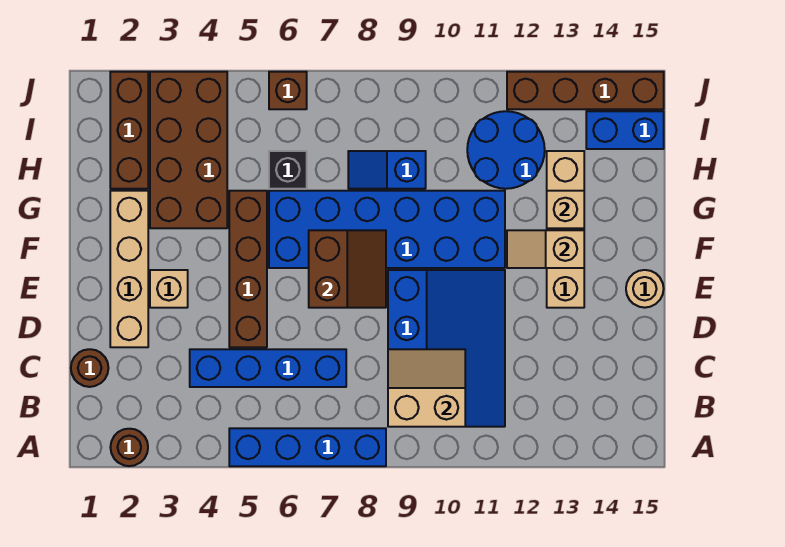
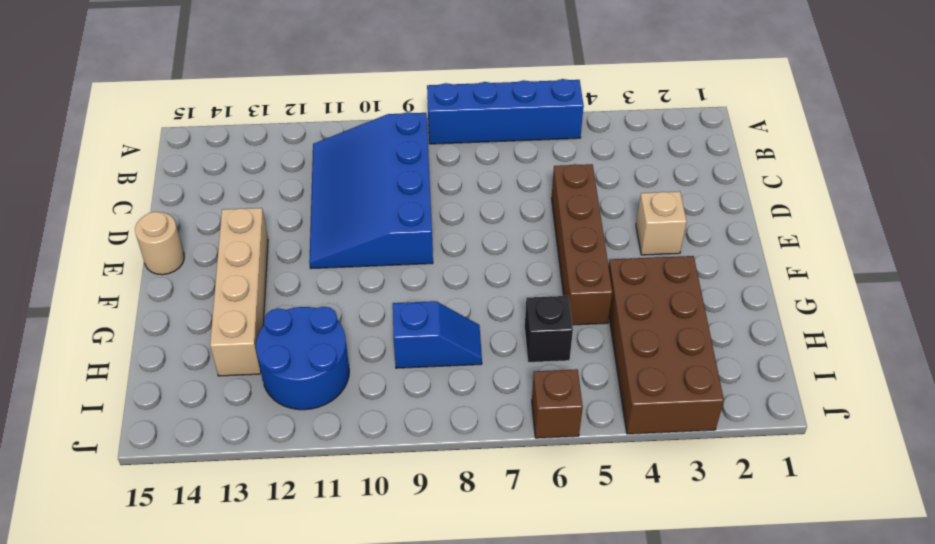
none -> brown 1x1 round brick [110,429,148,466]
none -> brown 1x1 round brick [71,349,108,387]
none -> blue 1x4 brick [190,349,346,387]

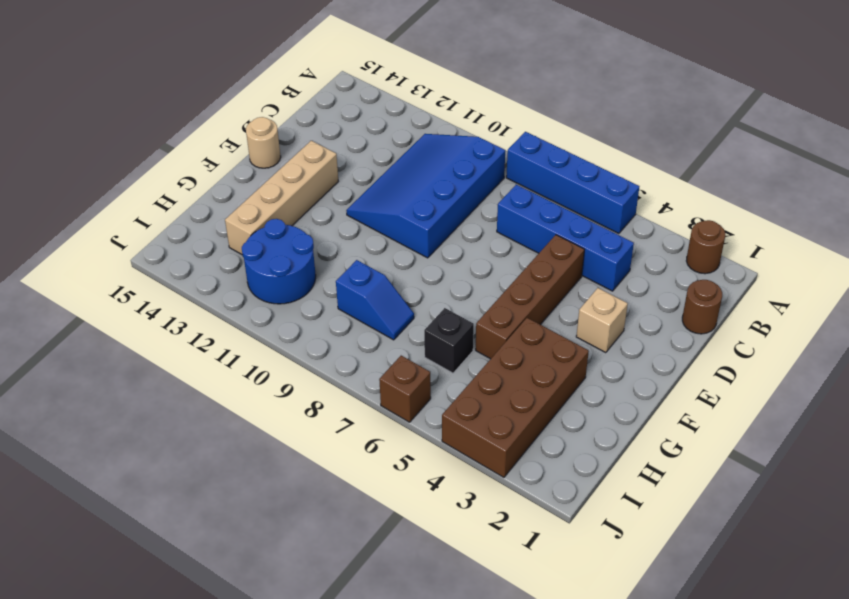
none -> tan 1x4 brick [110,191,148,347]
none -> blue 2x6 brick [269,191,505,268]
none -> brown 1x3 brick [110,72,148,189]

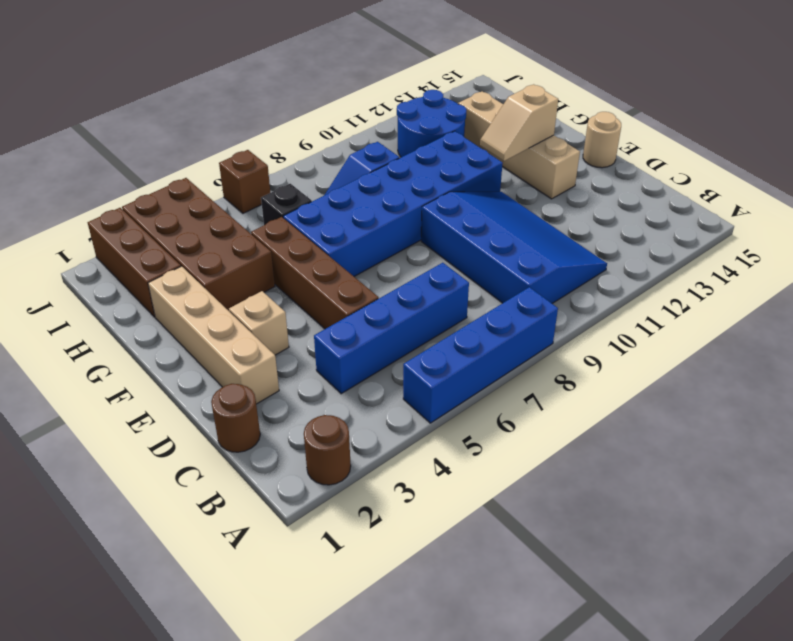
none -> blue 1x2 brick [586,111,664,149]
none -> brown 1x4 brick [507,72,664,109]
none -> tan 2x2 slope [388,349,465,427]

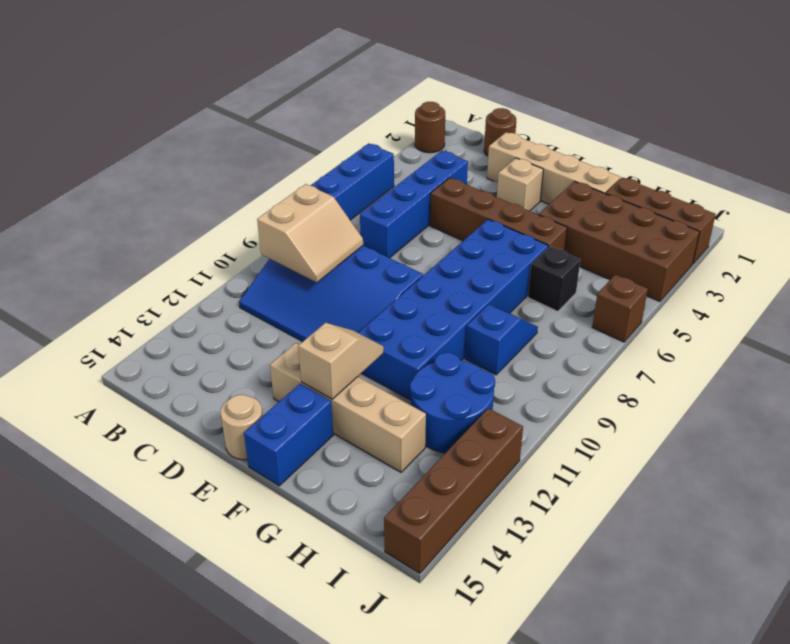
blue 1x2 brick [244,384,333,486] -> blue 1x2 brick moved to [586,111,664,149]
none -> brown 2x2 slope [309,230,386,308]
none -> tan 1x1 brick [547,191,584,228]

